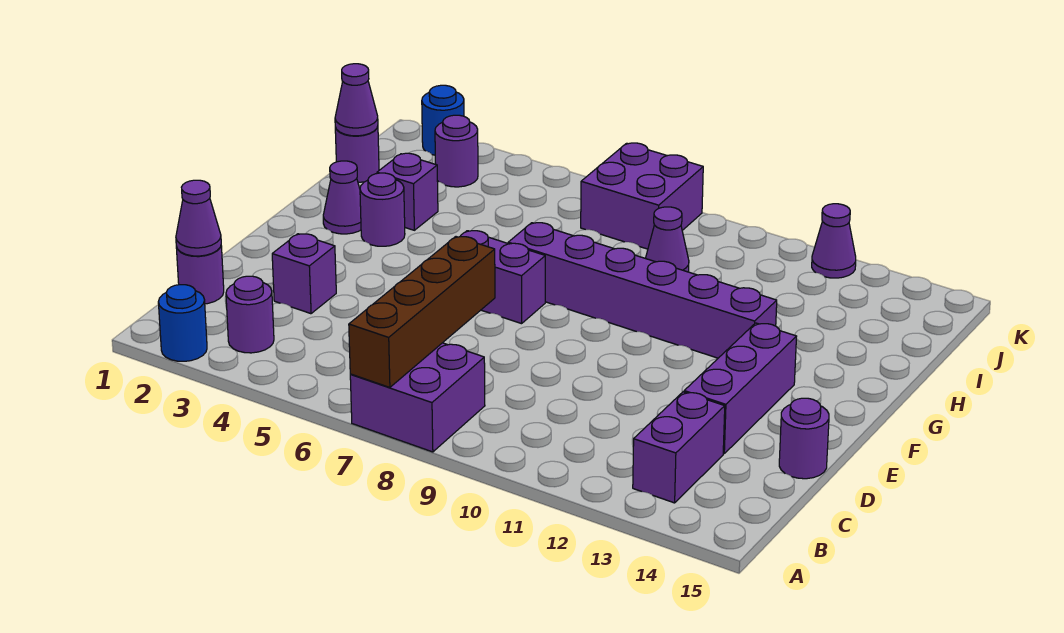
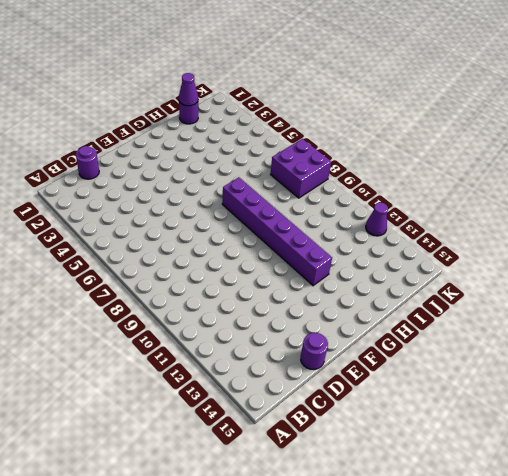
none -> blue 1x1 round brick [158,285,207,361]
none -> purple 2x2 brick [350,343,485,452]
none -> purple 1x1 round brick [226,276,274,353]

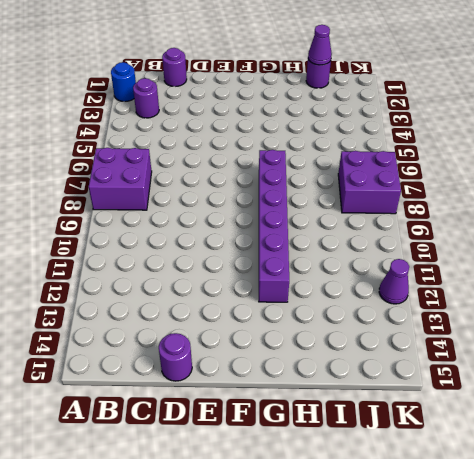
none -> purple 1x2 brick [633,392,725,503]
none -> purple 1x1 brick [272,234,336,314]
none -> purple 1x3 brick [684,323,797,454]

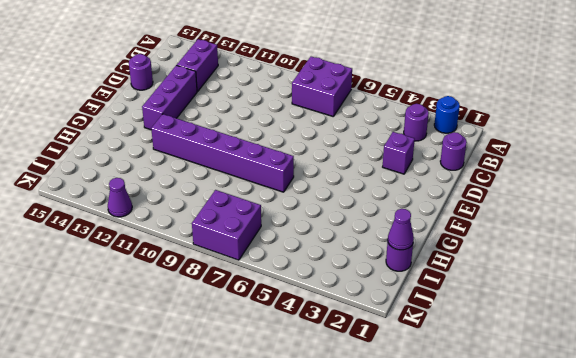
none -> purple 1x2 brick [460,231,545,324]
none -> purple 1x1 cone [323,161,361,234]
none -> purple 1x1 round brick [360,173,405,246]

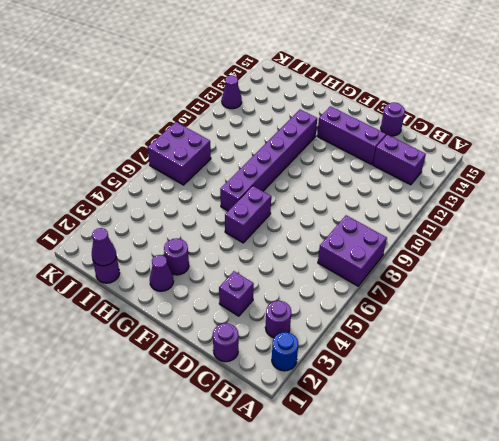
none -> purple 1x1 brick [377,153,438,230]
none -> purple 1x1 cone [646,207,689,272]
none -> purple 1x1 round brick [435,115,478,187]

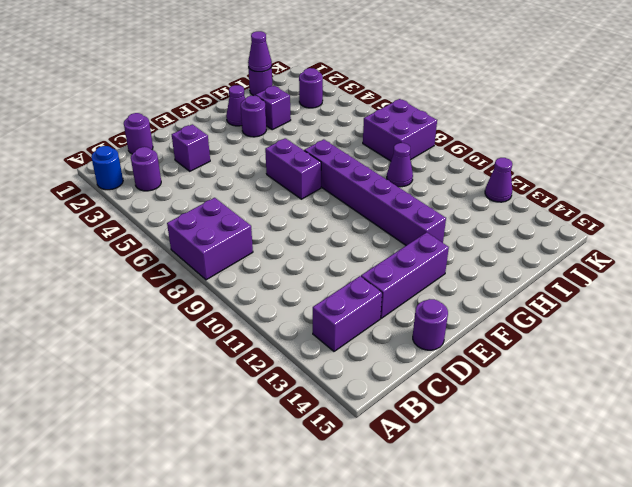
none -> blue 1x1 round brick [422,85,464,155]
none -> brown 1x4 brick [349,237,495,387]
none -> purple 1x1 cone [176,180,221,256]

